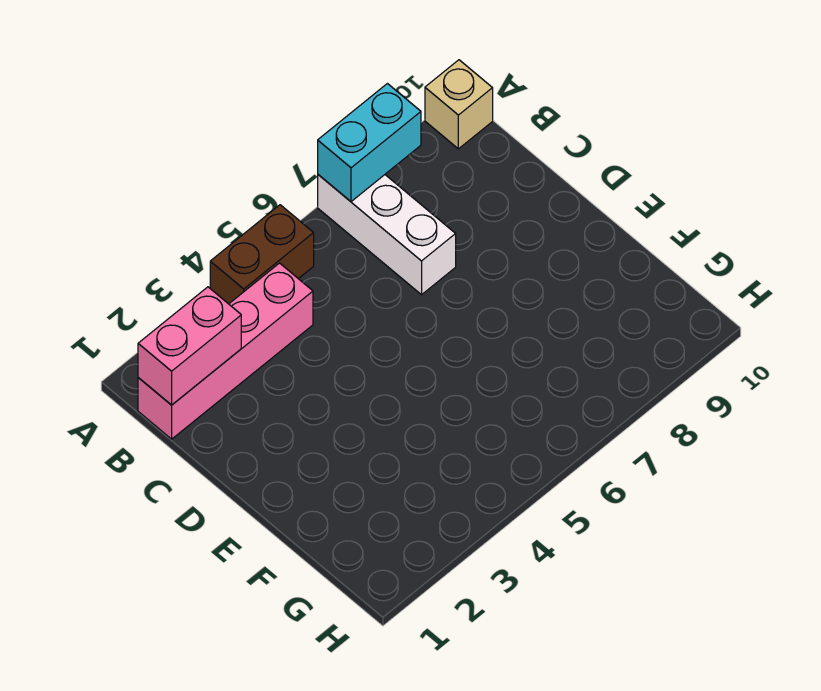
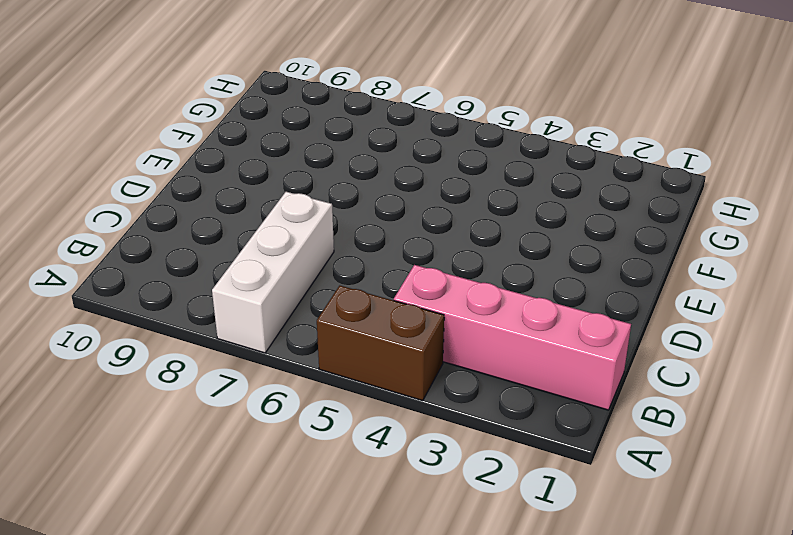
none -> tan 1x1 brick [425,60,493,149]
none -> cyan 1x2 brick [318,84,421,202]

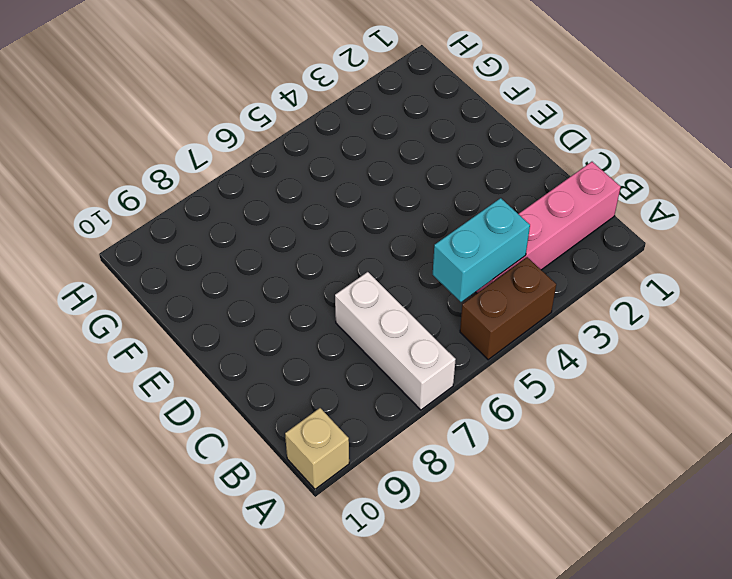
cyan 1x2 brick [433,198,530,302] -> cyan 1x2 brick moved to [318,84,421,202]
none -> pink 1x2 brick [138,287,241,405]

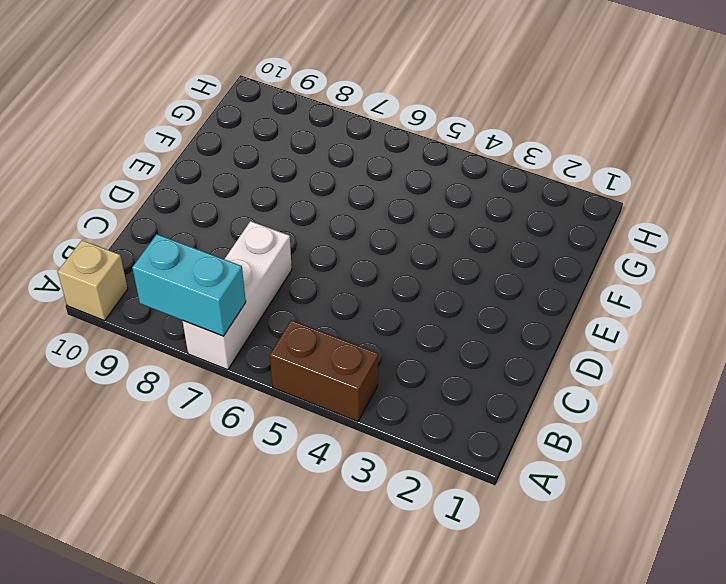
none -> pink 1x4 brick [138,263,313,439]
none -> pink 1x2 brick [138,287,241,405]

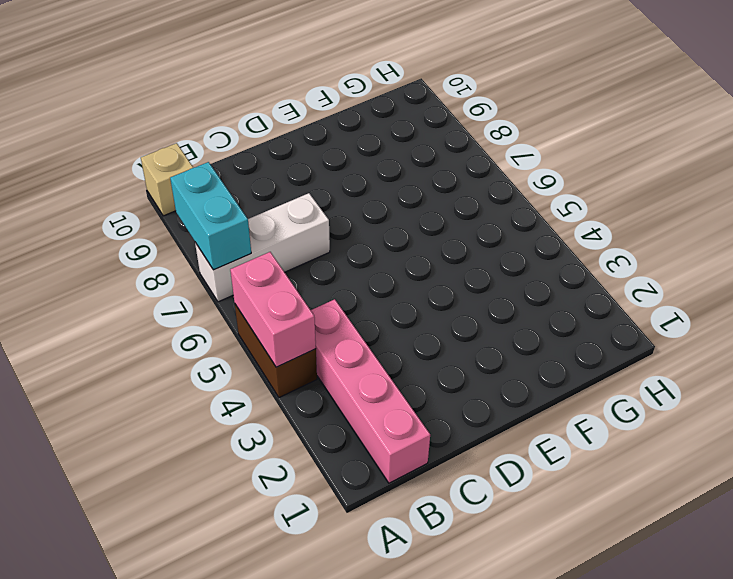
pink 1x2 brick [230,252,316,367] -> pink 1x2 brick moved to [138,287,241,405]

